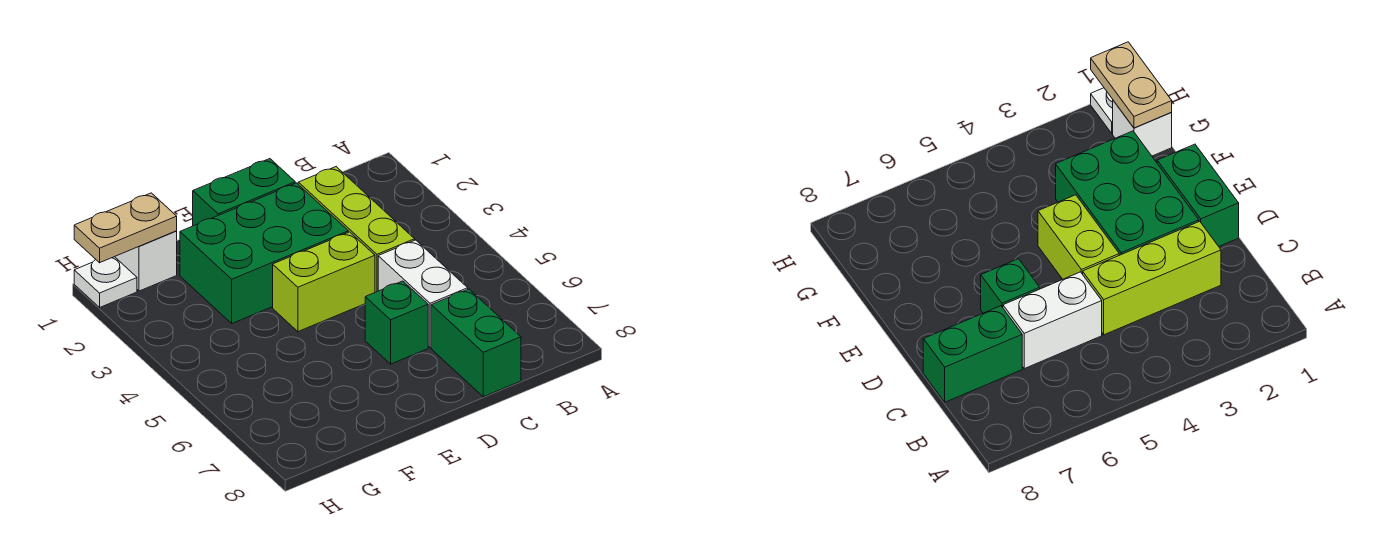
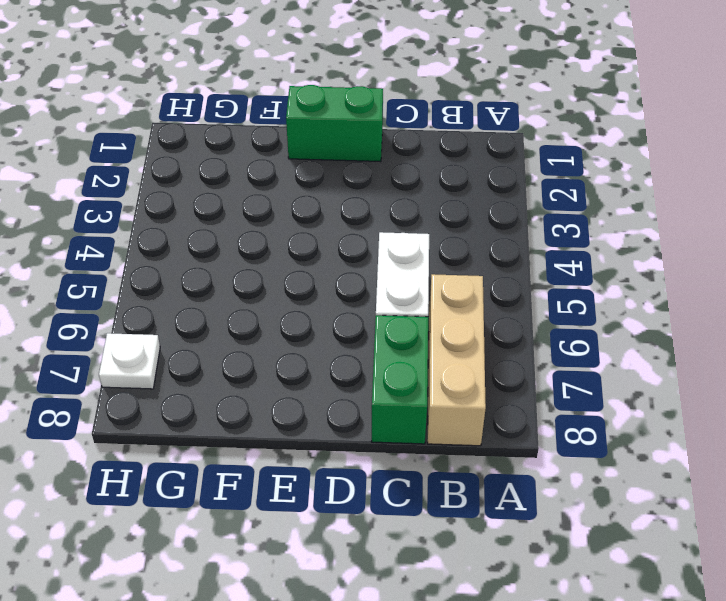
tan 1x3 brick [428,274,486,446] -> none
white 1x1 plate [99,333,160,389] -> white 1x1 plate moved to [74,257,137,307]
none -> lime 1x3 brick [298,167,415,292]
none -> green 2x3 brick [180,183,348,323]

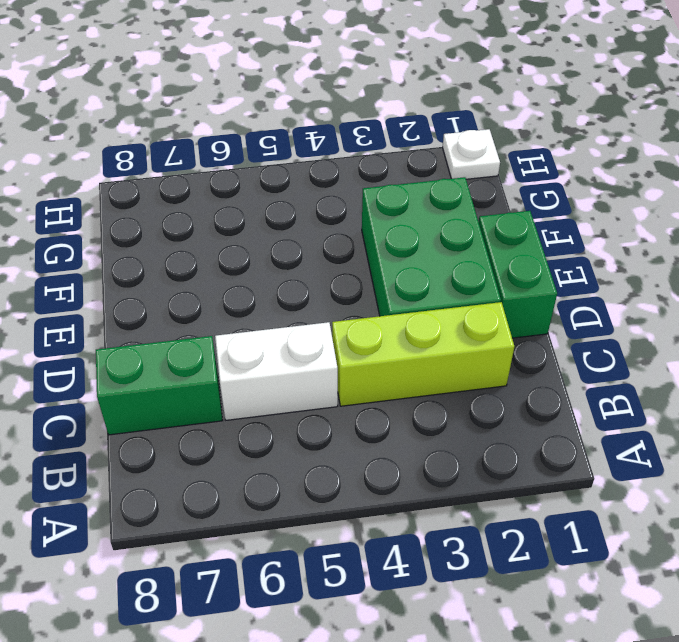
none -> lime 1x2 brick [273,232,375,332]
none -> green 1x1 brick [365,281,428,364]

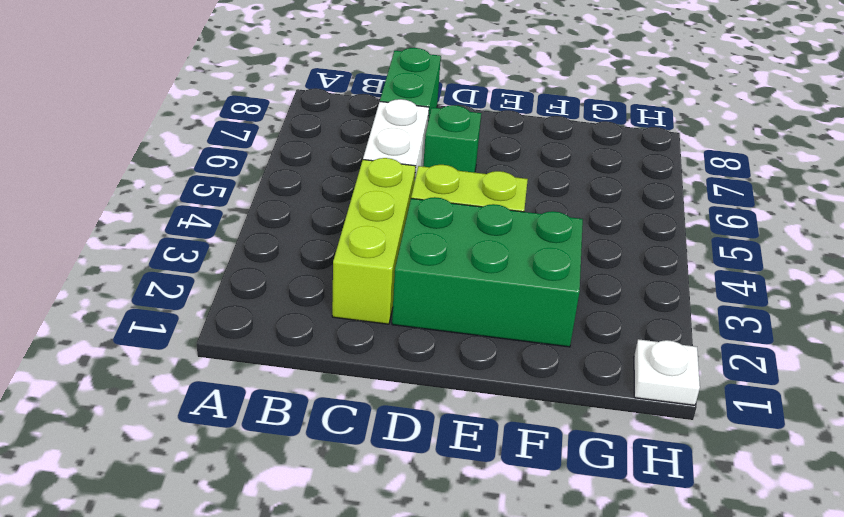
none -> green 1x2 brick [193,159,295,226]
none -> white 1x1 brick [115,231,177,291]

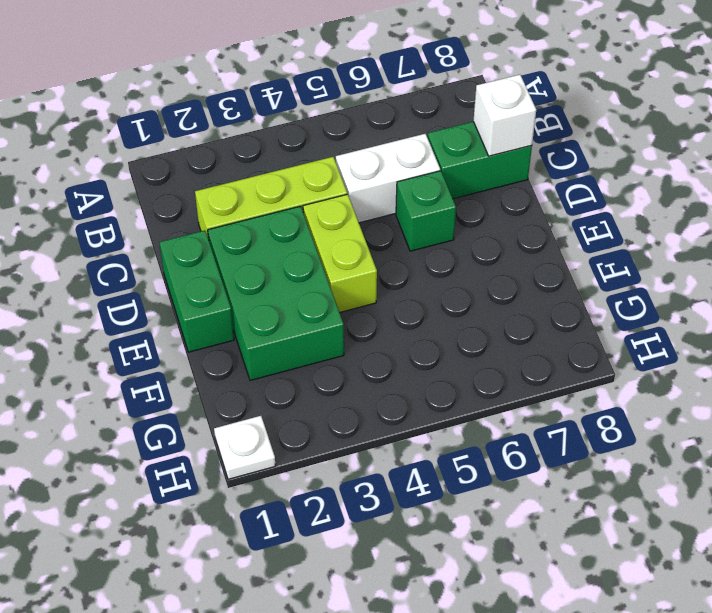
white 1x1 brick [473,75,536,156] -> white 1x1 brick moved to [115,231,177,291]
none -> tan 1x2 plate [74,193,177,263]

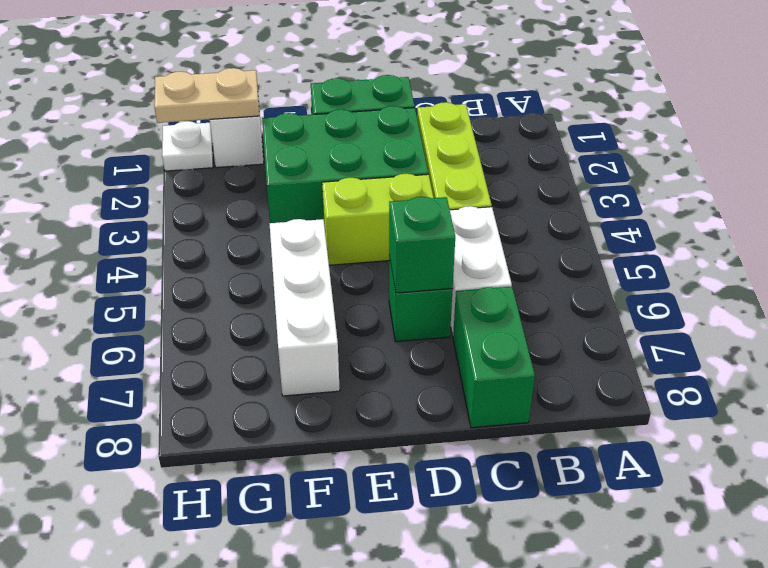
green 1x1 brick [389,197,455,293] -> none
white 1x3 brick [270,219,340,396] -> none

